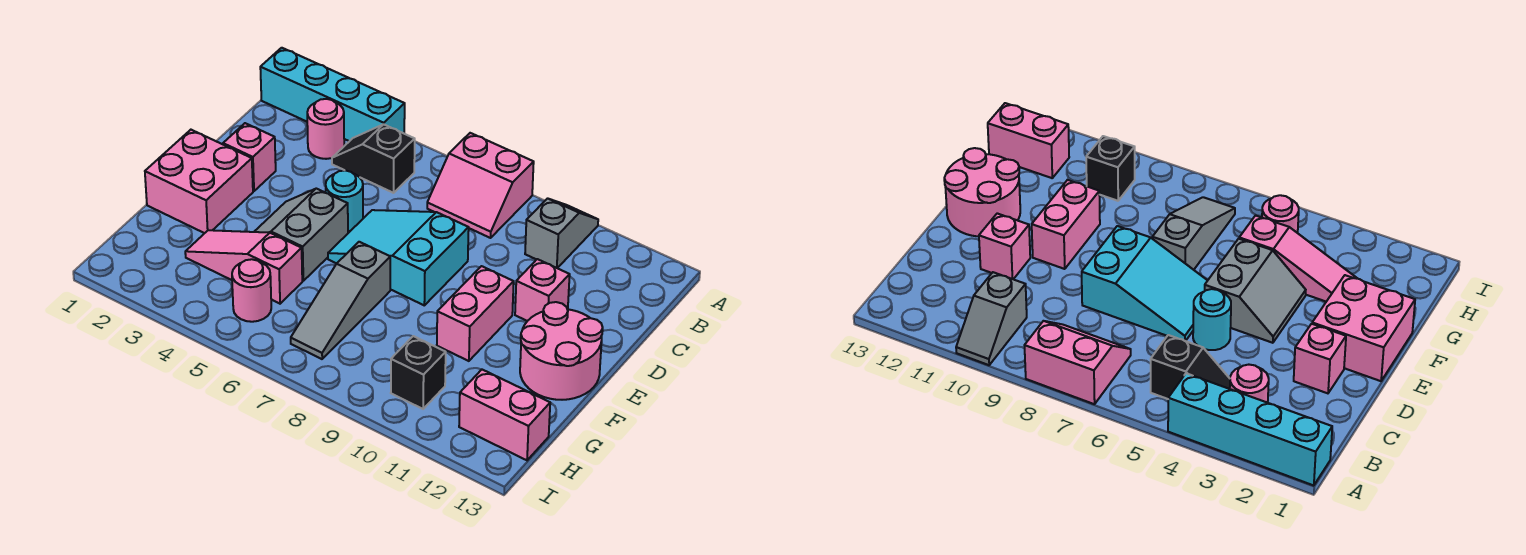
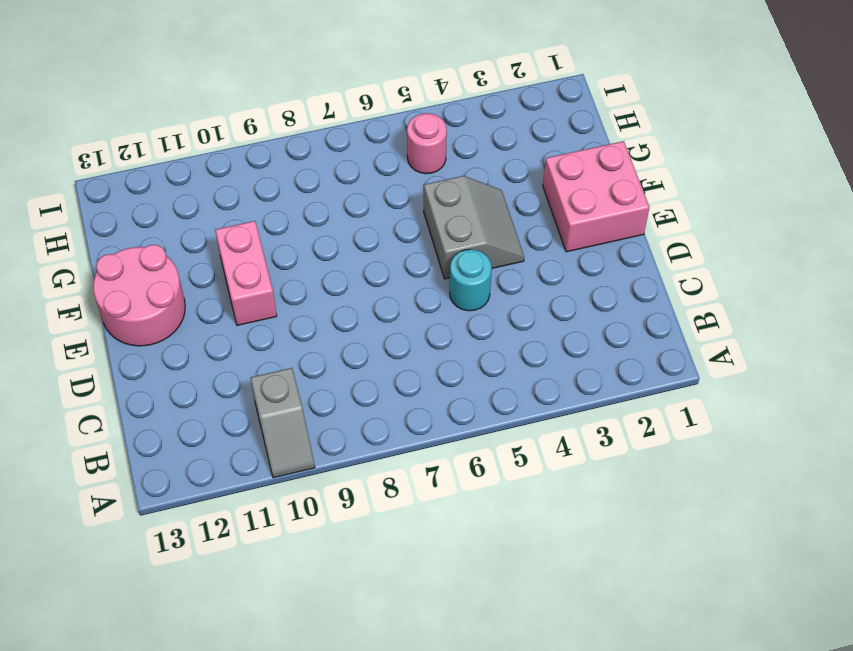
none -> cyan 1x4 brick [260,48,405,141]
none -> pink 2x2 slope [427,133,534,238]
none -> pink 1x1 round brick [307,99,344,159]

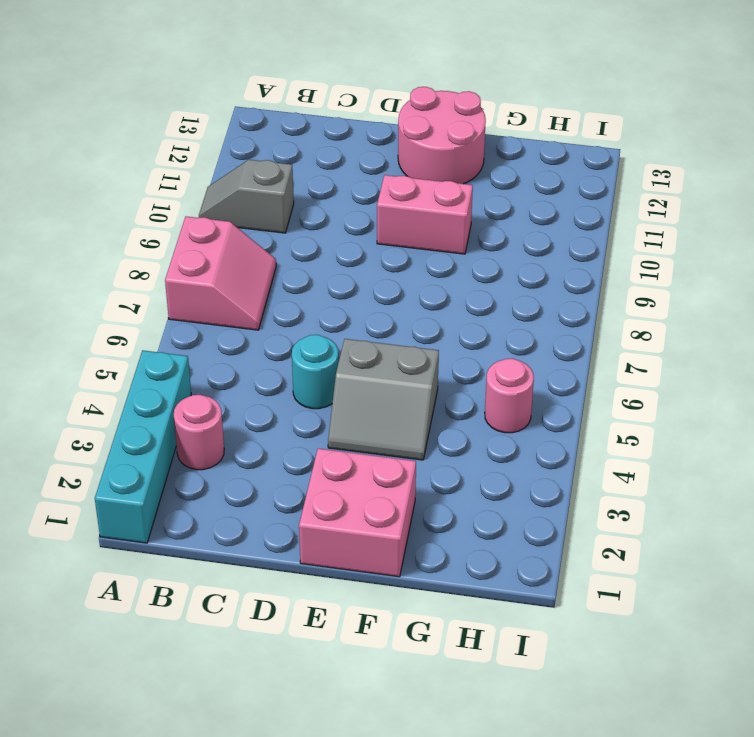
none -> black 1x2 slope [332,124,415,193]
none -> pink 1x1 brick [223,123,276,191]
none -> cyan 2x3 slope [328,210,469,305]

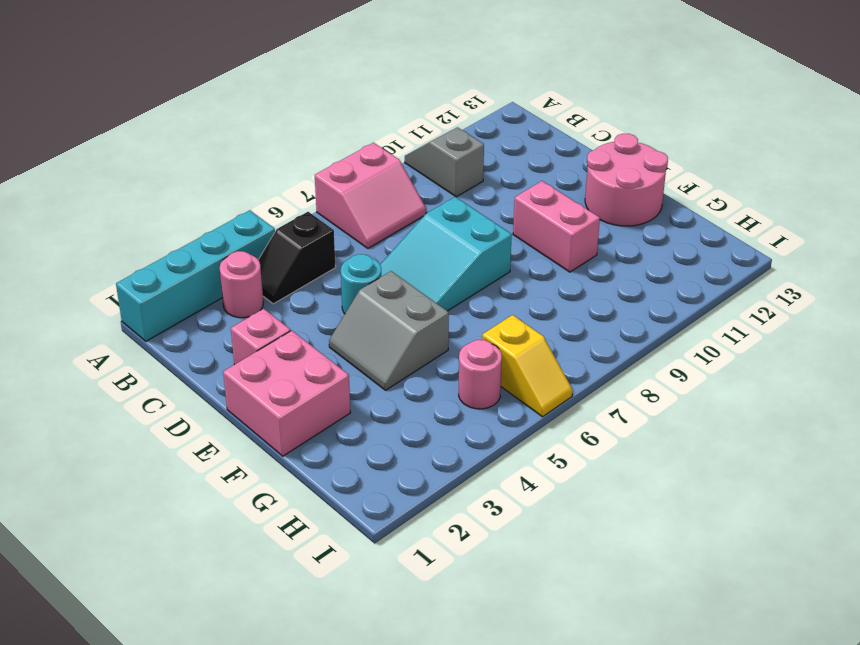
yellow 1x2 slope [482,315,573,417] -> none
none -> pink 1x1 brick [515,259,570,321]
none -> grey 1x3 slope [291,242,390,359]
none -> pink 1x3 slope [185,230,302,304]

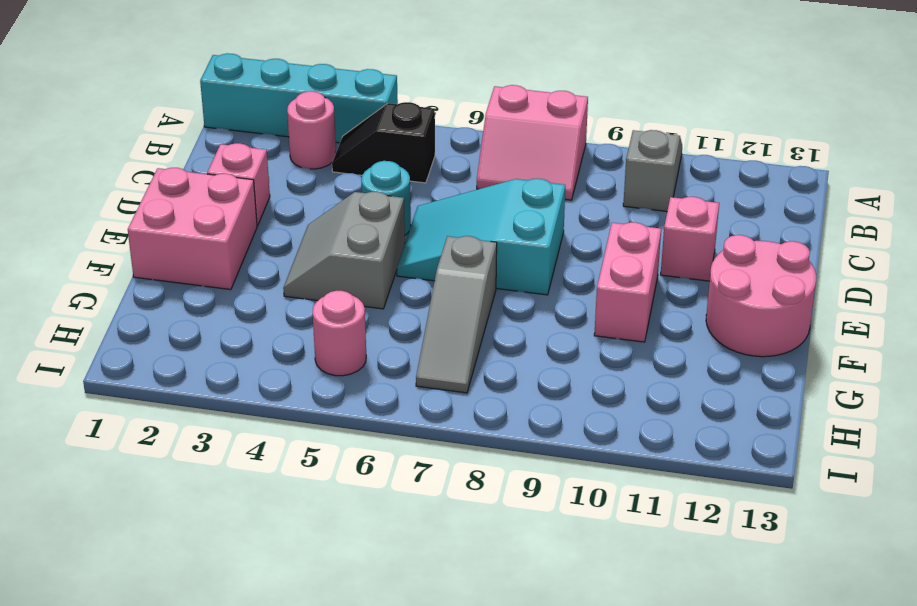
none -> pink 1x3 slope [185,230,302,304]
none -> black 1x1 brick [391,336,446,409]
none -> pink 1x2 brick [459,370,550,460]

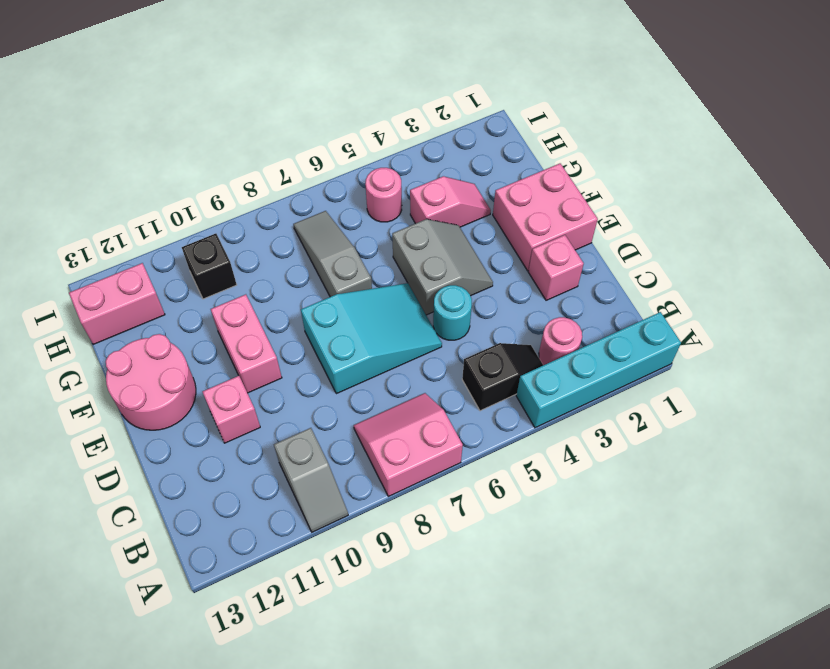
pink 1x2 slope [410,176,491,227] -> pink 1x3 slope [185,230,302,304]

